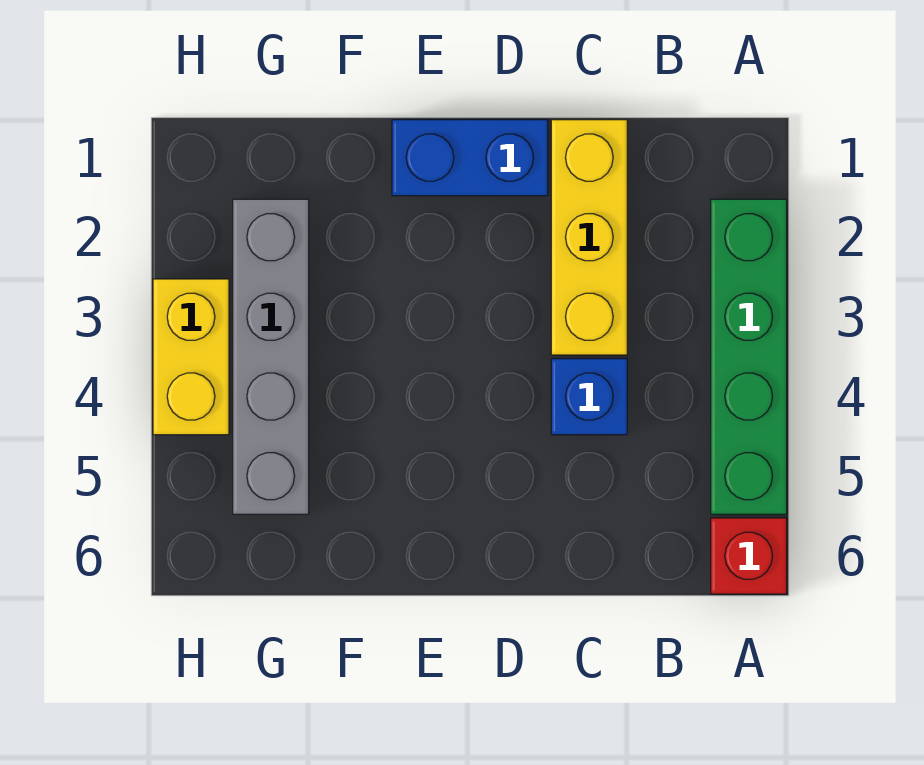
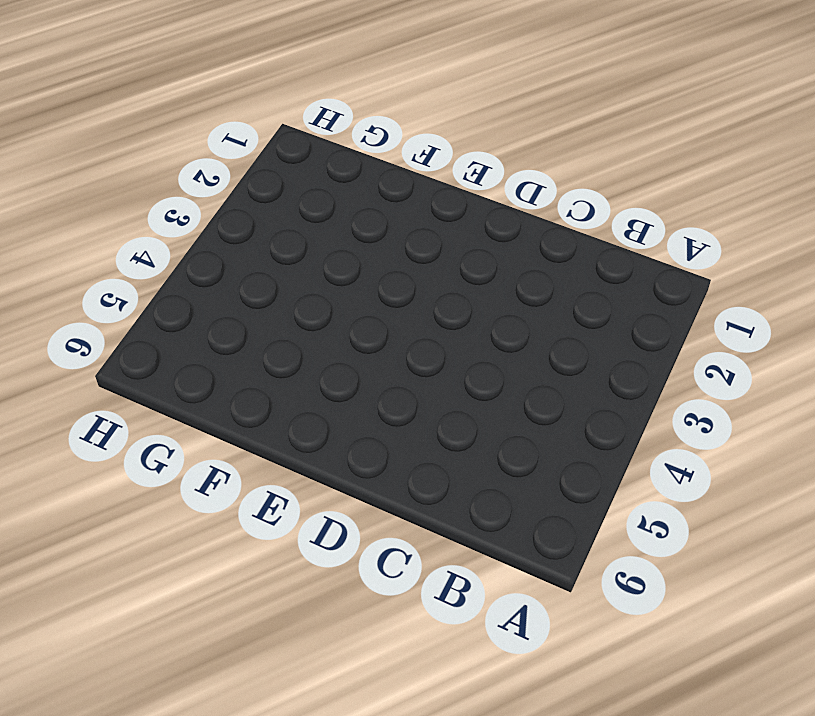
none -> green 1x4 brick [711,199,787,514]
none -> red 1x1 brick [711,518,787,594]

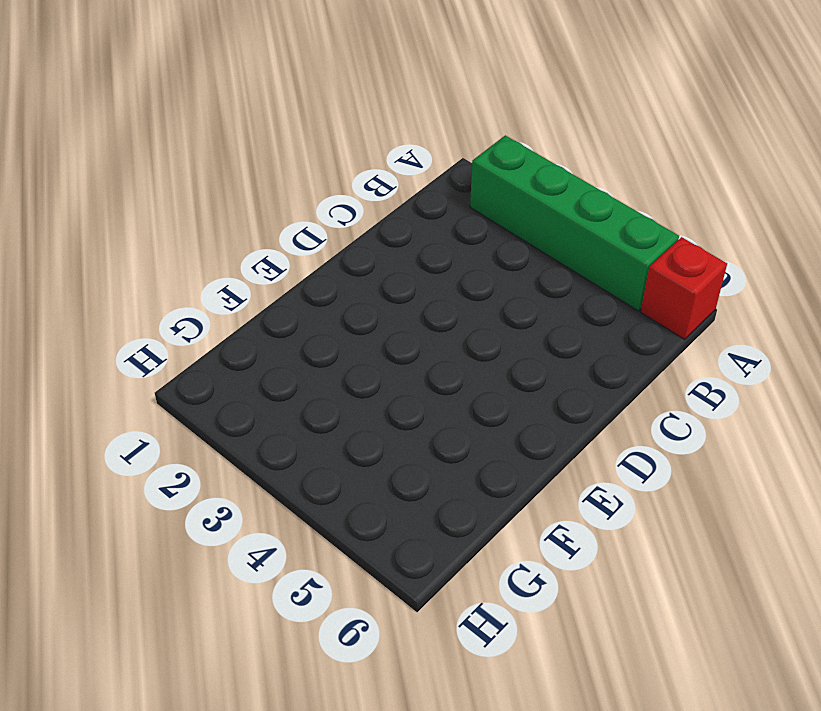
none -> yellow 1x3 brick [551,120,627,355]
none -> blue 1x1 brick [551,359,627,435]

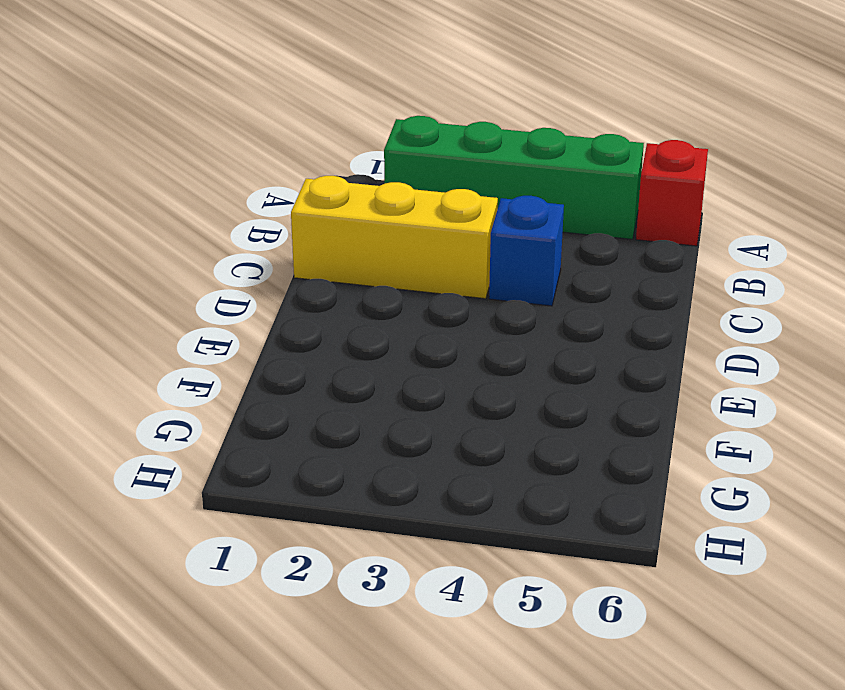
none -> blue 1x2 brick [392,120,548,196]
none -> grey 1x4 brick [233,199,309,514]

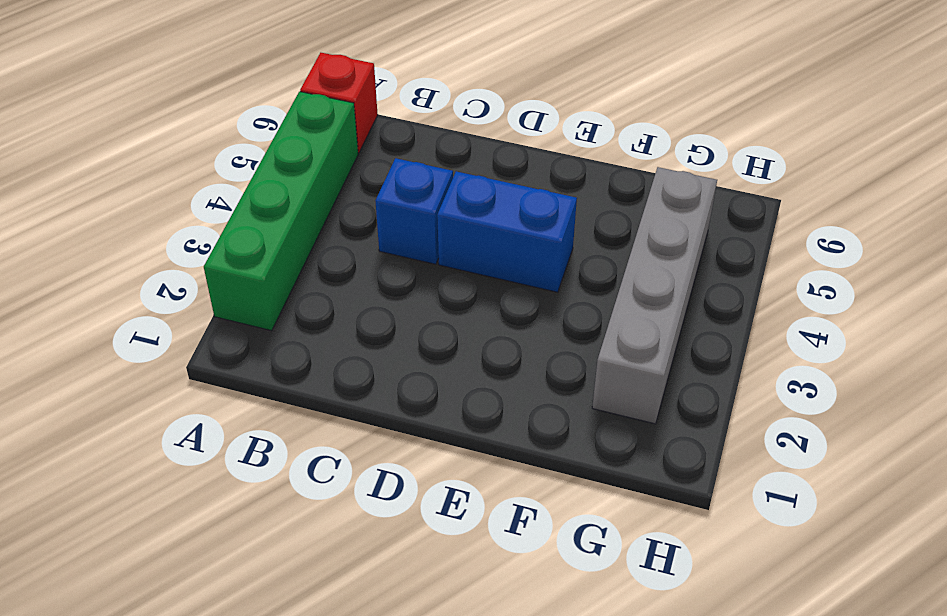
blue 1x2 brick [437,171,577,292] -> blue 1x2 brick moved to [392,120,548,196]
none -> yellow 1x3 brick [551,120,627,355]
none -> yellow 1x2 brick [153,279,229,435]

